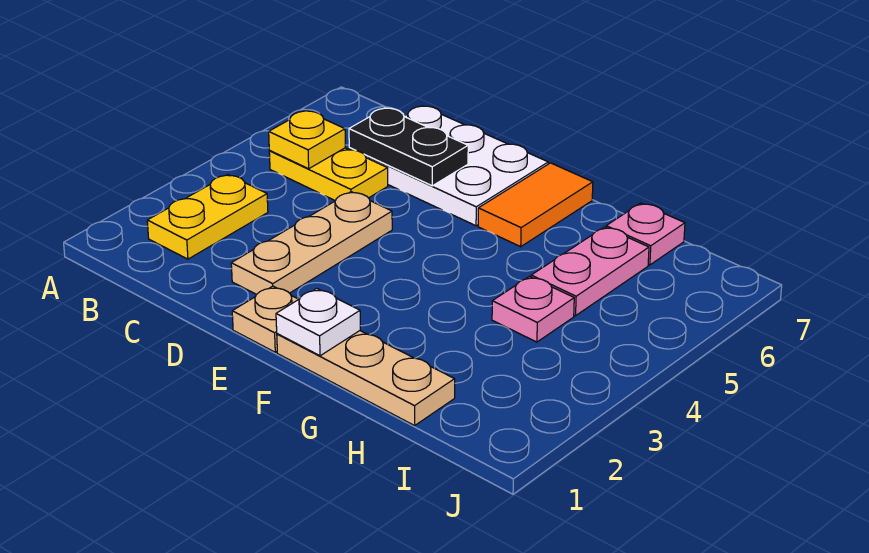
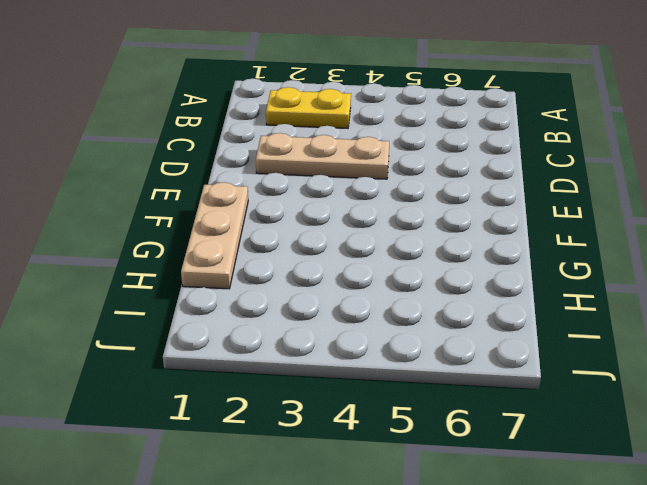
none -> yellow 1x2 plate [269,148,388,201]
none -> white 2x3 plate [349,106,548,226]
none -> tan 1x1 plate [232,286,299,352]

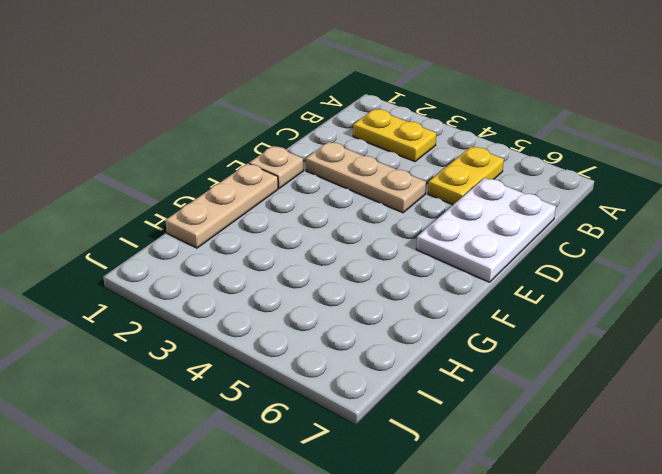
none -> orange 1x2 tile [478,163,593,247]
none -> pink 1x1 plate [492,276,574,342]
none -> pink 1x2 plate [531,227,649,316]

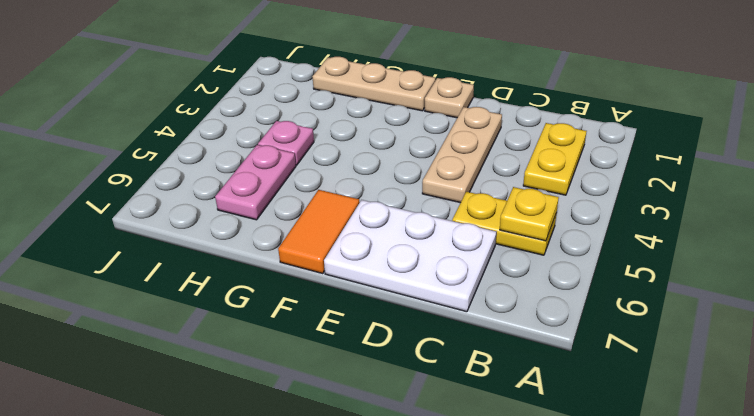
none -> pink 1x1 plate [606,203,685,265]
none -> black 1x2 plate [349,108,468,186]
none -> white 1x1 plate [276,288,360,356]

